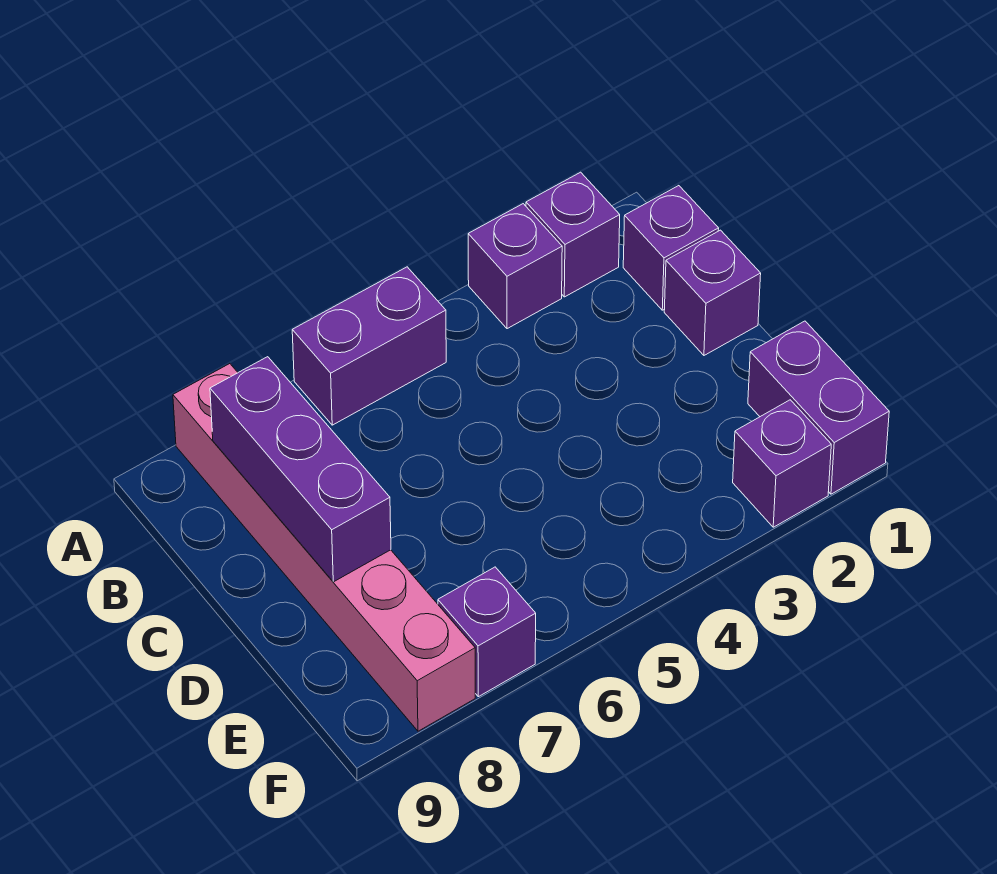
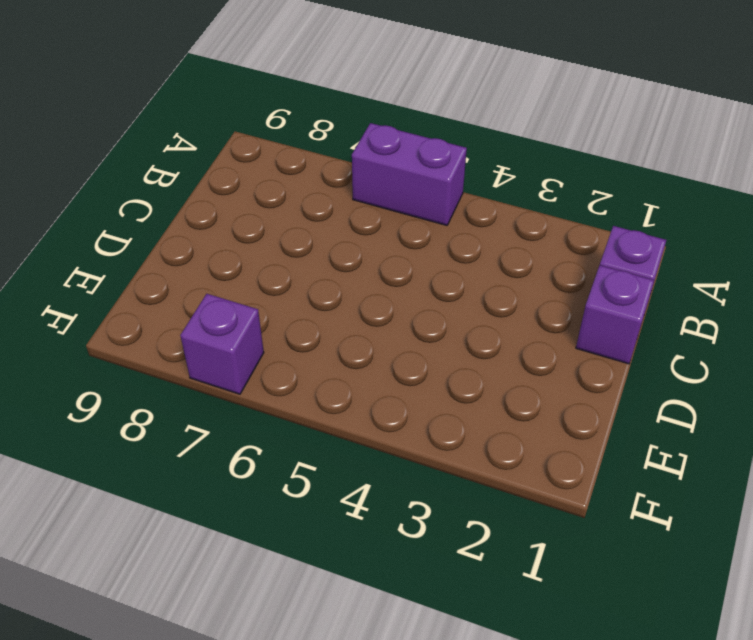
none -> purple 1x1 brick [526,172,620,297]
none -> purple 1x1 brick [468,204,562,329]

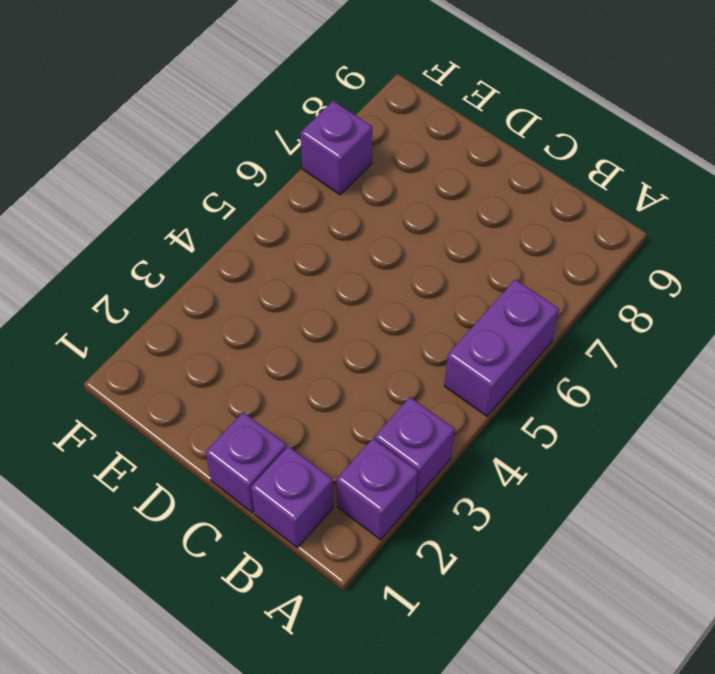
none -> pink 1x6 brick [173,364,475,731]
none -> purple 1x2 brick [748,321,889,494]

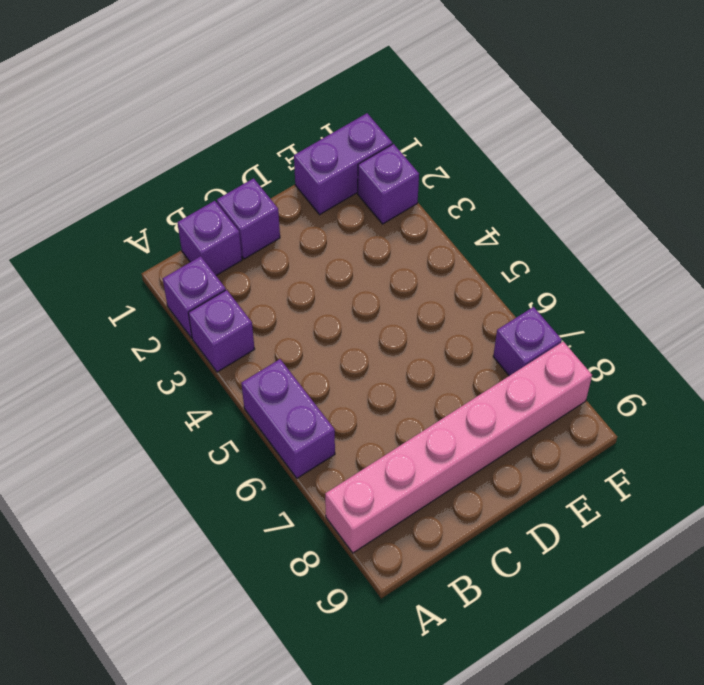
none -> purple 1x3 brick [210,357,391,582]

